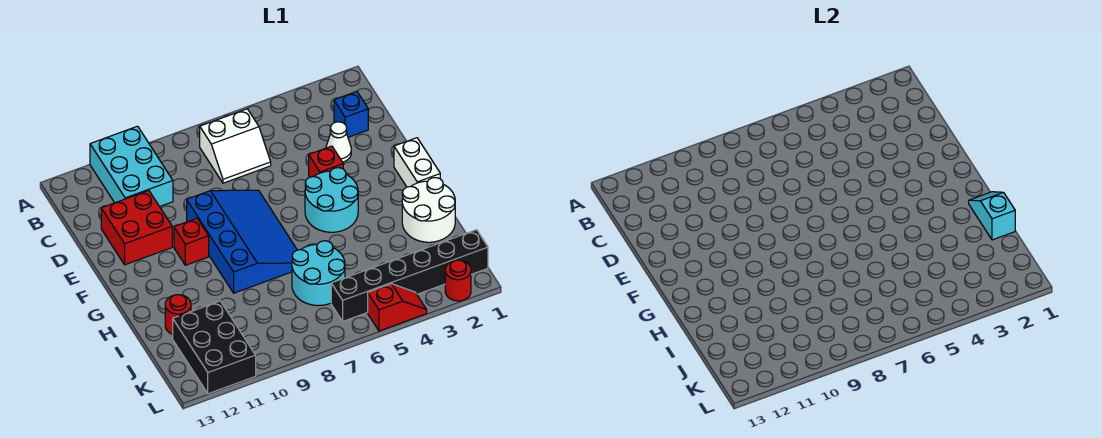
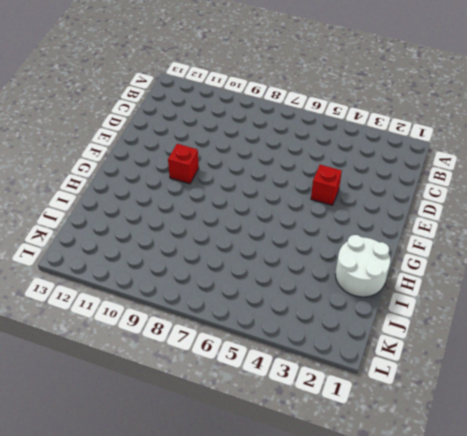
none -> cyan 2x3 brick [90,126,173,207]
none -> white 2x2 slope [200,109,271,183]
none -> blue 1x1 brick [334,91,368,137]

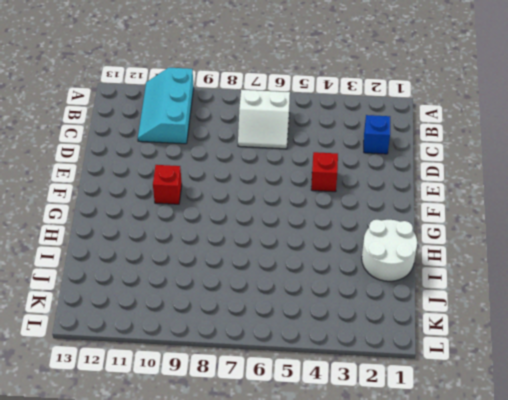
cyan 2x3 slope [138,68,194,144] -> cyan 2x3 brick [90,126,173,207]
none -> white 1x1 cone [326,122,351,162]
none -> red 2x2 brick [101,191,172,265]
none -> blue 3x4 slope [187,190,297,293]

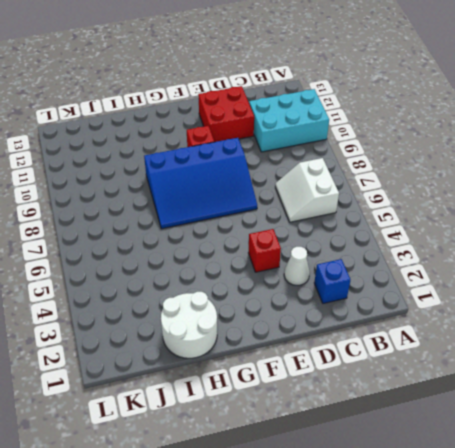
none -> white 1x2 brick [394,138,440,187]
none -> cyan 2x2 round brick [305,168,358,232]
none -> cyan 2x2 round brick [292,241,345,306]

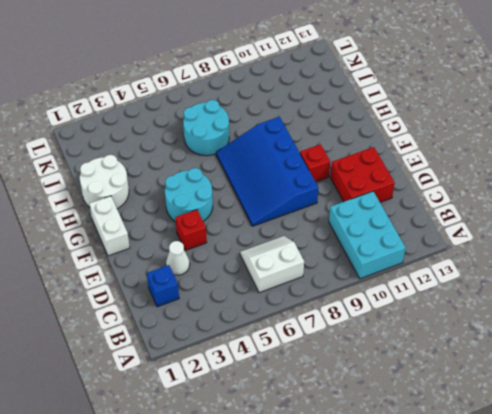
none -> red 1x1 round brick [165,295,191,334]
none -> black 2x3 brick [173,301,256,394]
none -> black 1x6 brick [331,230,488,321]

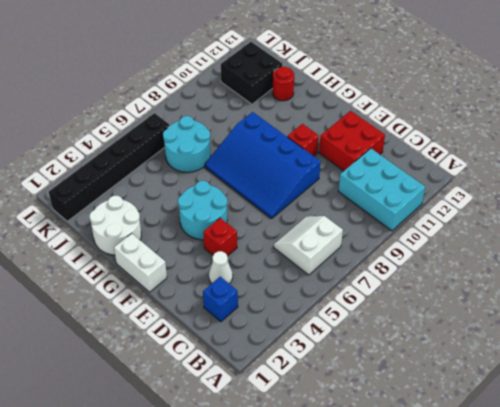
black 2x2 brick [221,42,282,104] -> black 2x3 brick [173,301,256,394]
none -> red 1x1 round brick [445,260,471,301]
none -> red 1x2 slope [368,284,427,331]
none -> cyan 1x2 slope [969,192,1015,240]

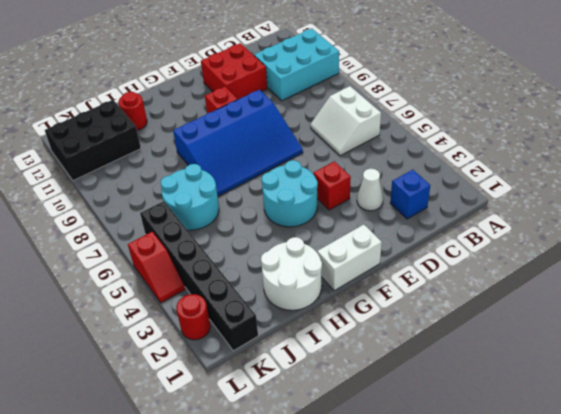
none -> cyan 1x2 slope [969,192,1015,240]

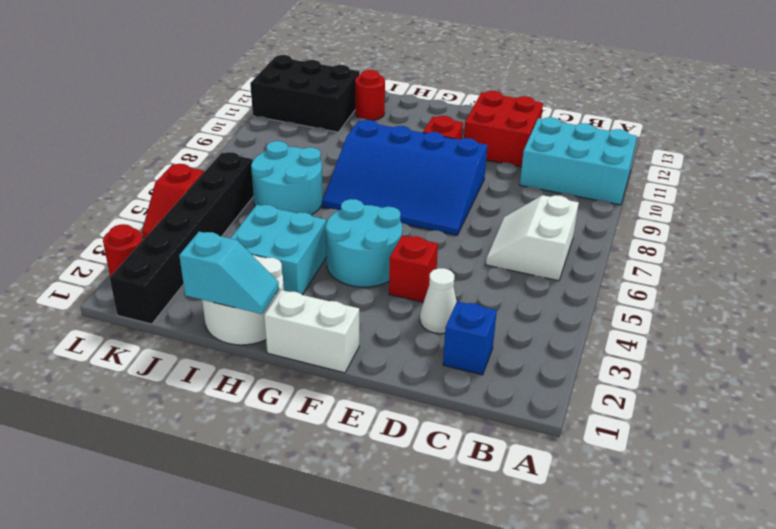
cyan 2x2 brick [230,205,327,295] -> none

